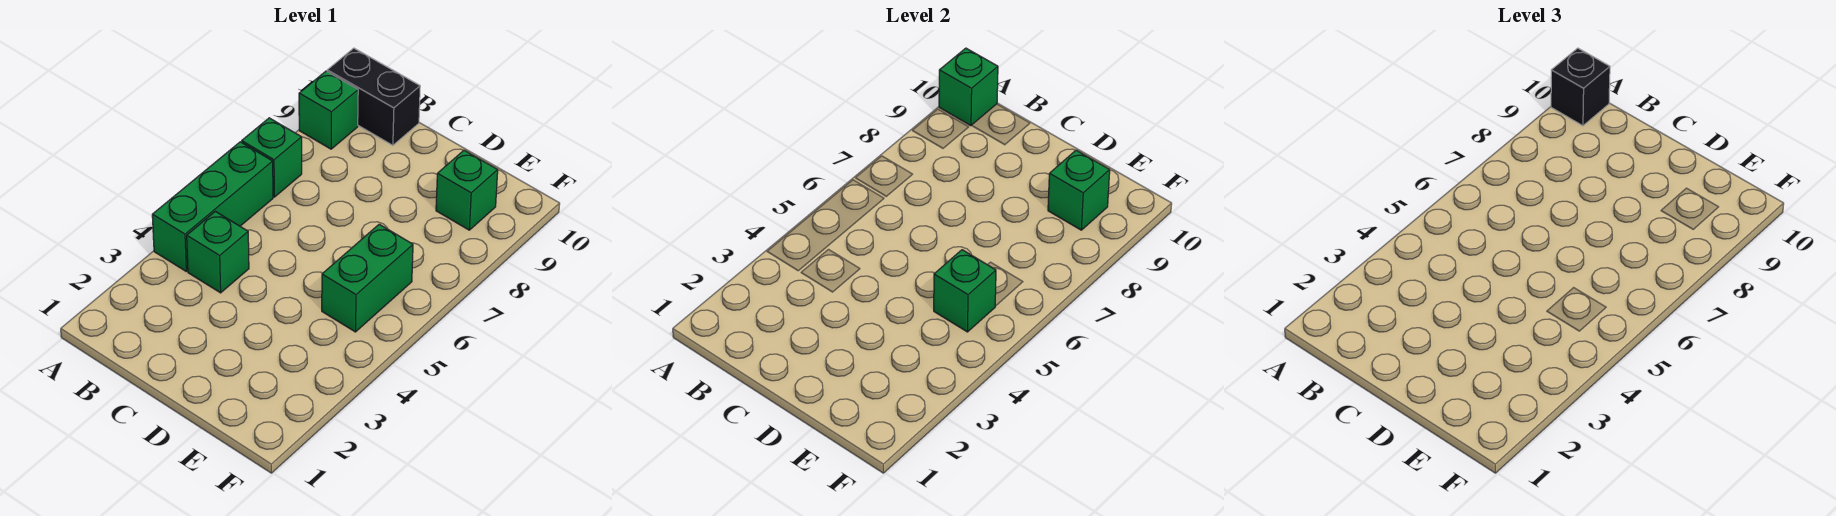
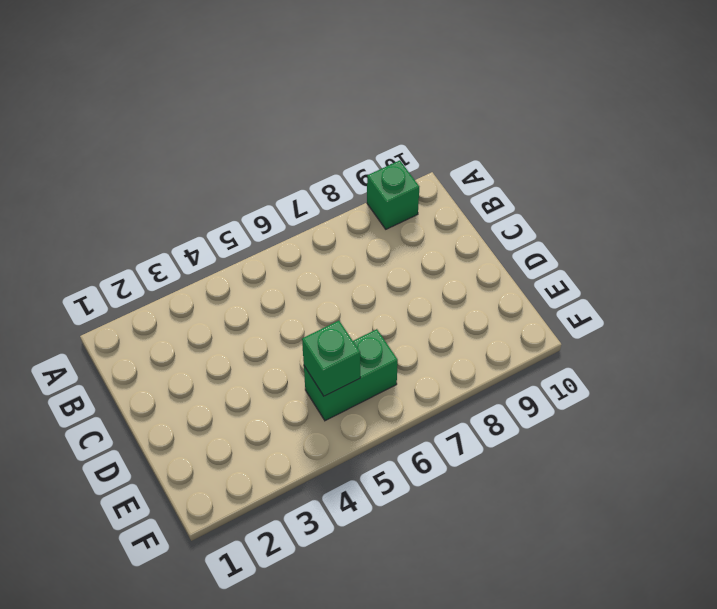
none -> green 1x3 brick [152,142,273,271]
none -> green 1x1 brick [242,118,302,197]

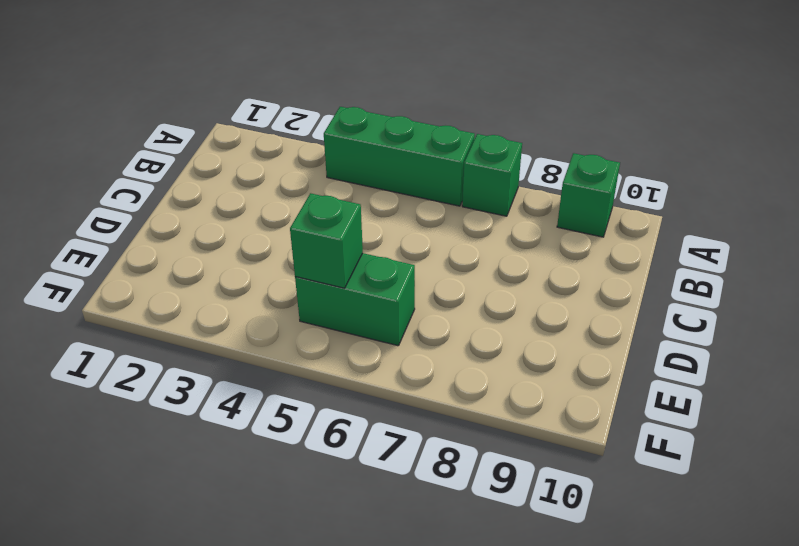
none -> black 1x2 brick [327,48,420,145]
none -> green 1x1 brick [187,211,249,293]

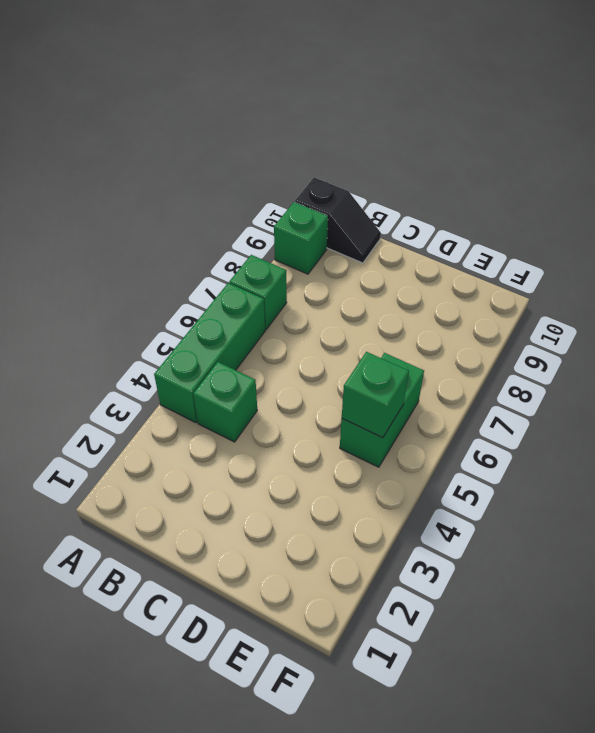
black 1x2 slope [295,177,381,263] -> black 1x2 brick [327,48,420,145]
none -> green 1x1 brick [436,150,498,230]
none -> green 1x1 brick [939,48,998,126]

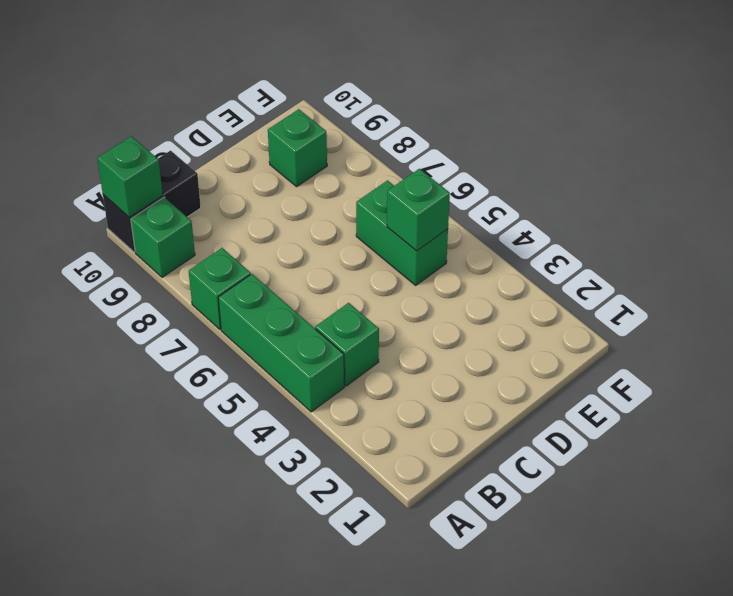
none -> green 1x1 brick [1048,150,1110,230]
none -> black 1x1 brick [1551,48,1610,126]

